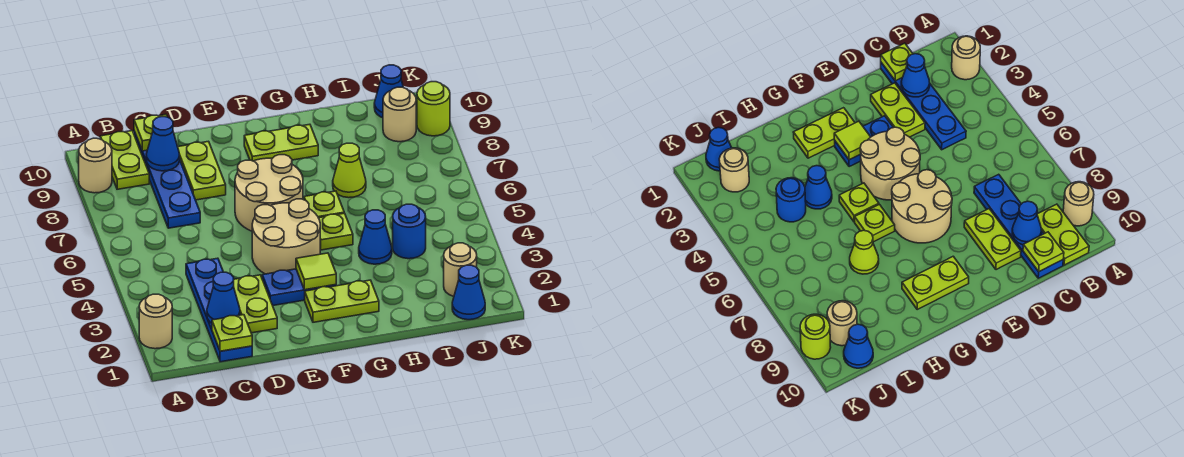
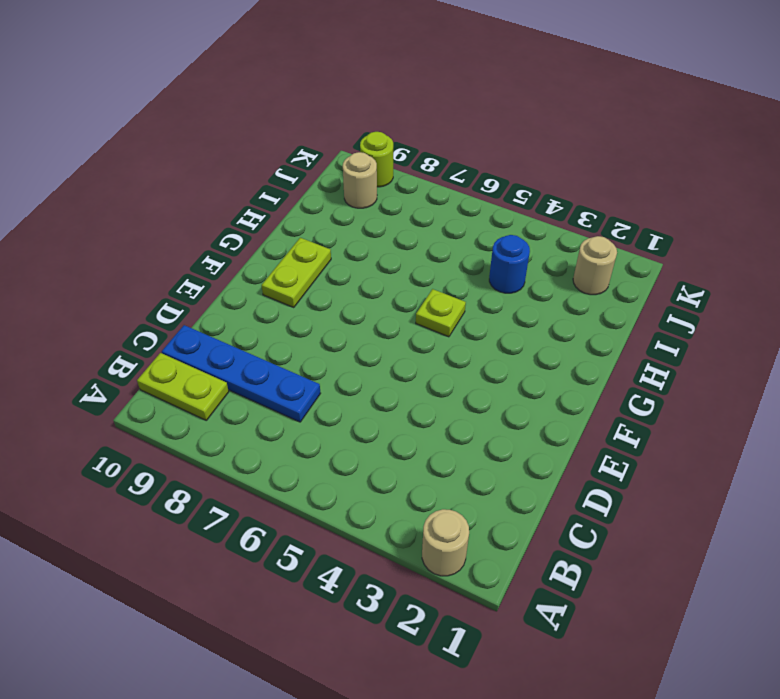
none -> tan 1x1 round brick [79,138,112,193]
none -> blue 1x4 plate [186,258,252,362]
none -> lime 1x2 plate [234,275,277,333]

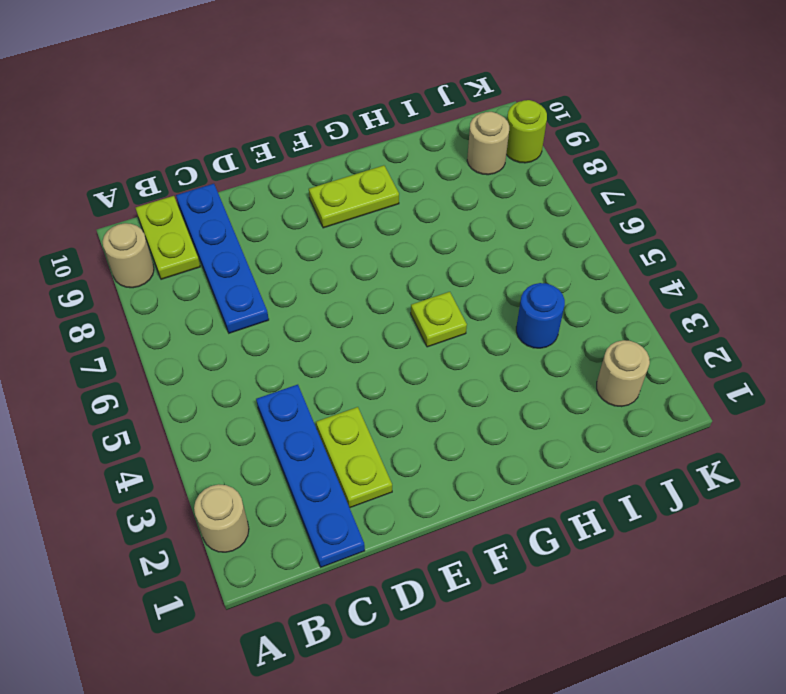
none -> lime 1x2 plate [178,141,226,200]
none -> blue 1x2 plate [262,269,336,305]
none -> tan 2x2 round brick [252,199,320,274]

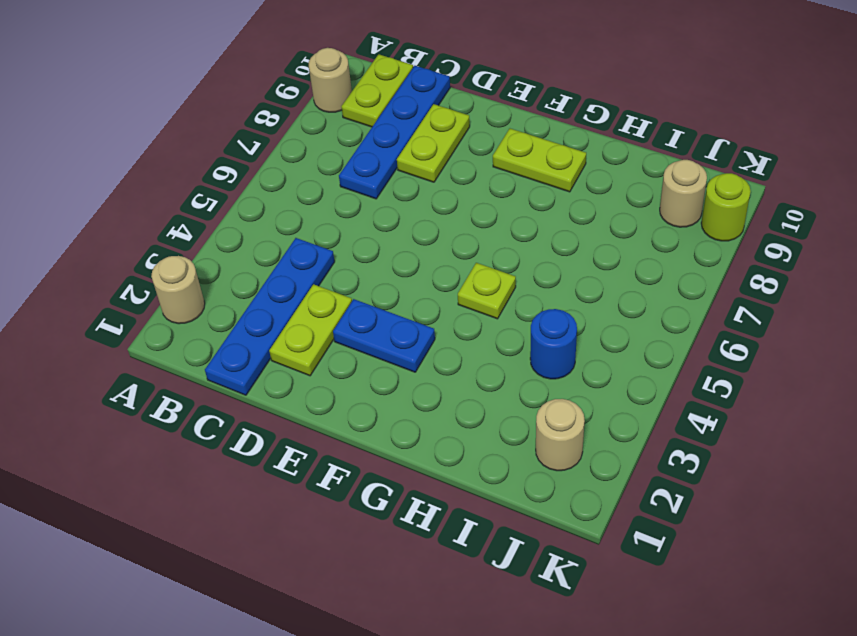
none -> tan 2x2 round brick [252,199,320,274]
none -> tan 2x2 round brick [235,155,303,231]
none -> lime 1x2 plate [305,280,379,322]

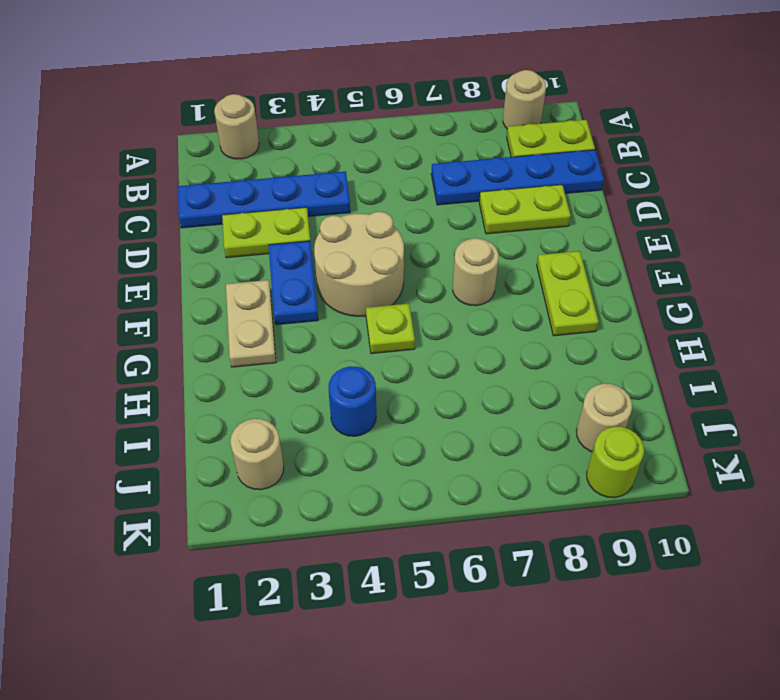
tan 1x2 plate [226,280,276,367] -> lime 1x2 plate [305,280,379,322]
tan 1x1 round brick [453,238,499,306] -> tan 2x2 round brick [235,155,303,231]
none -> lime 1x1 plate [304,191,344,218]
none -> blue 1x1 cone [359,210,392,264]
none -> lime 1x1 cone [333,143,366,198]

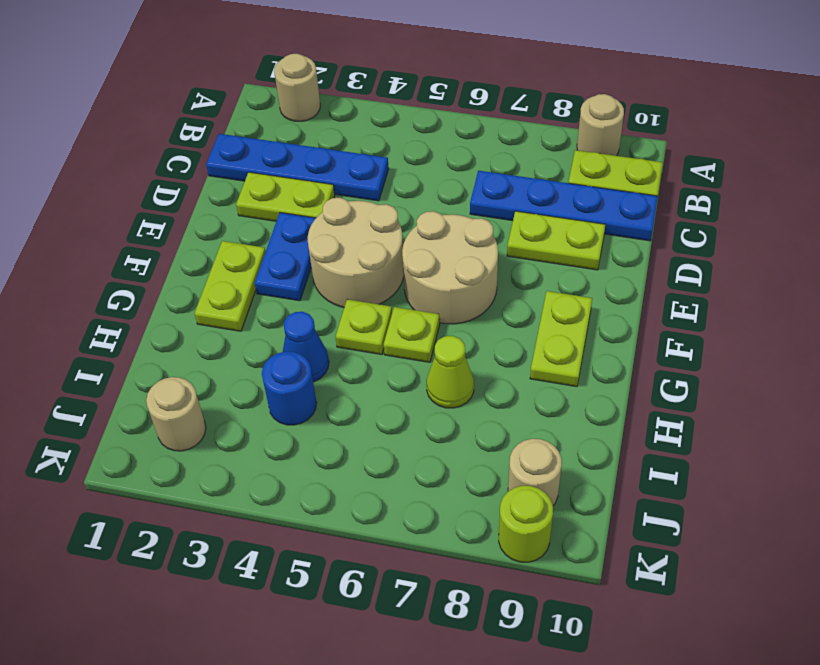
none -> blue 1x1 cone [452,265,485,320]
none -> blue 1x1 cone [374,65,403,118]
none -> lime 1x1 plate [212,315,252,351]

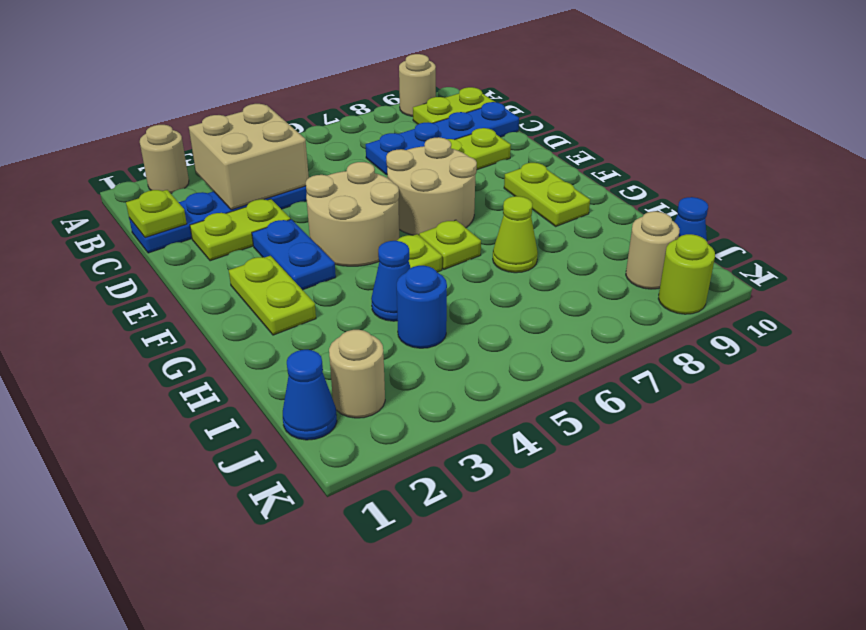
tan 2x2 brick [189,104,309,210] -> none
none -> blue 1x1 cone [207,272,240,323]
none -> blue 1x1 cone [146,117,180,171]
none -> lime 1x1 plate [134,114,167,151]

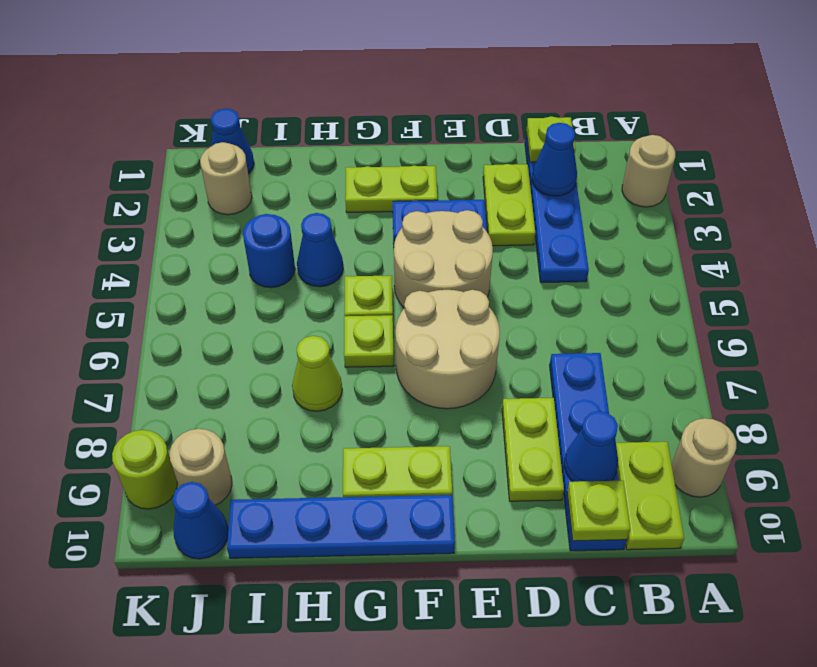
blue 1x4 plate [227,495,455,558] -> none
none -> lime 1x1 tile [296,253,336,290]

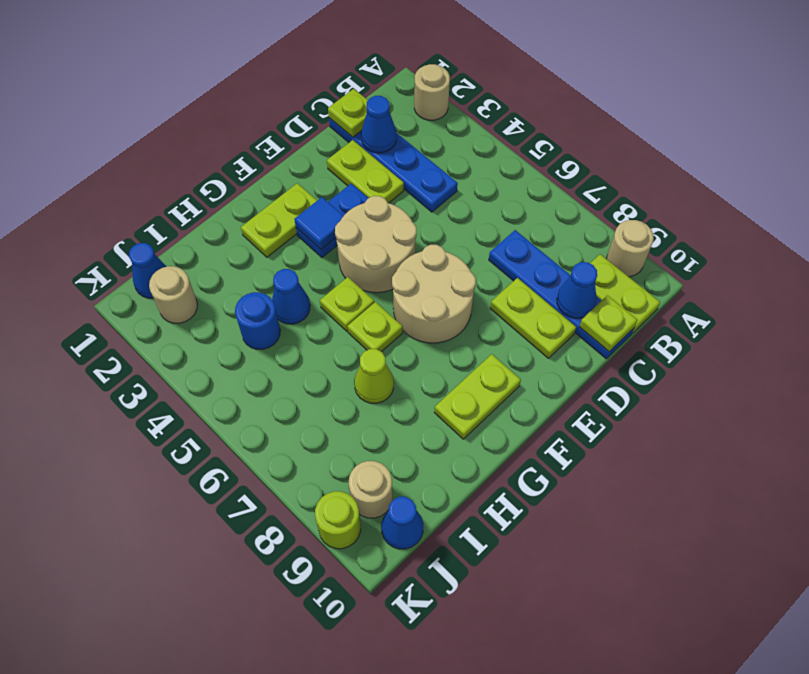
blue 1x1 tile [294,197,343,249] -> lime 1x1 tile [296,253,336,290]

